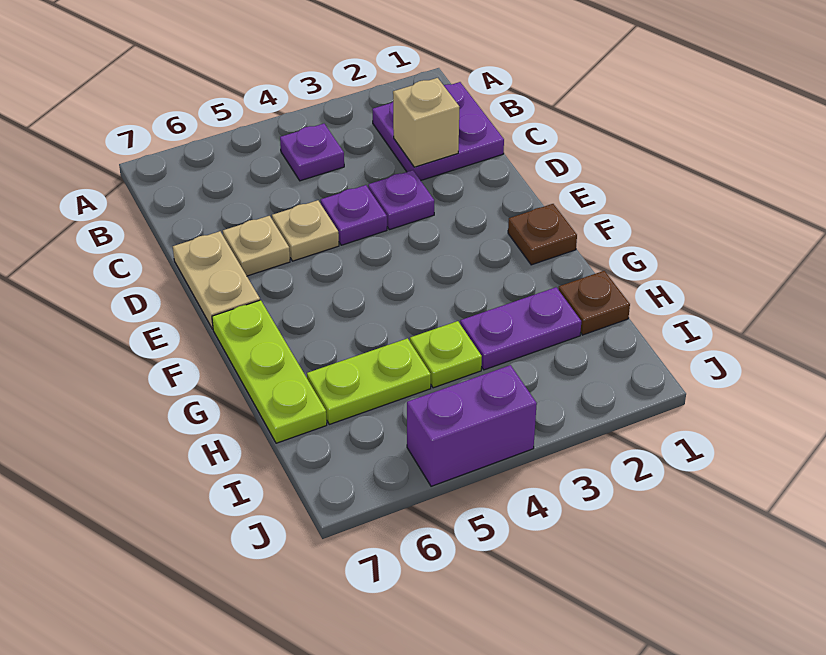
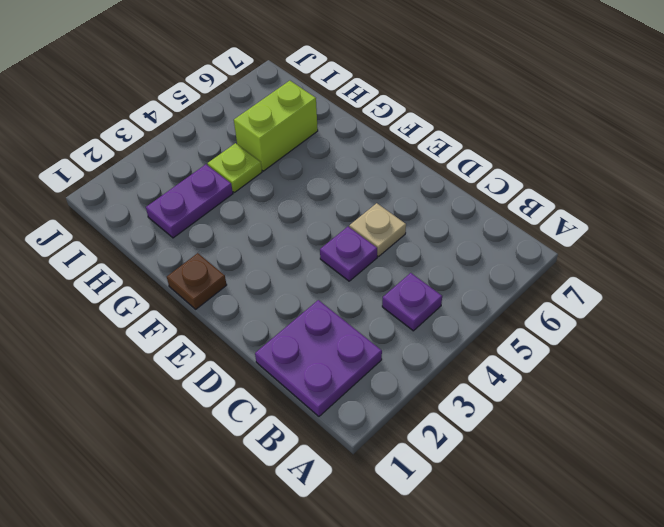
lime 1x2 brick [234,81,318,171] -> lime 1x2 plate [307,338,431,424]
none -> purple 1x1 plate [368,170,434,230]
none -> tan 1x1 plate [223,216,290,276]
none -> tan 1x2 plate [173,231,260,329]

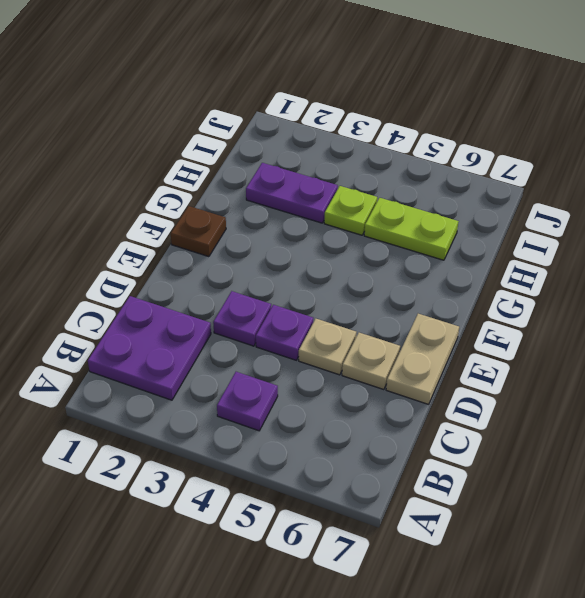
none -> lime 1x3 plate [212,300,327,443]
none -> brown 1x1 plate [558,271,630,335]
none -> purple 1x2 brick [407,365,537,486]

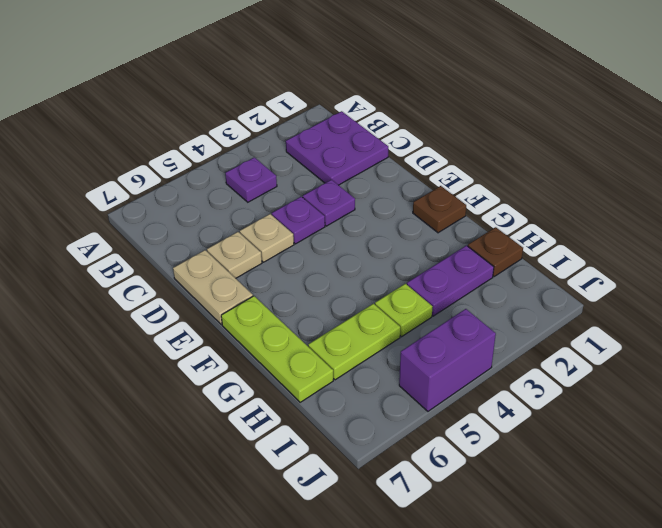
none -> tan 1x1 brick [393,78,459,167]

